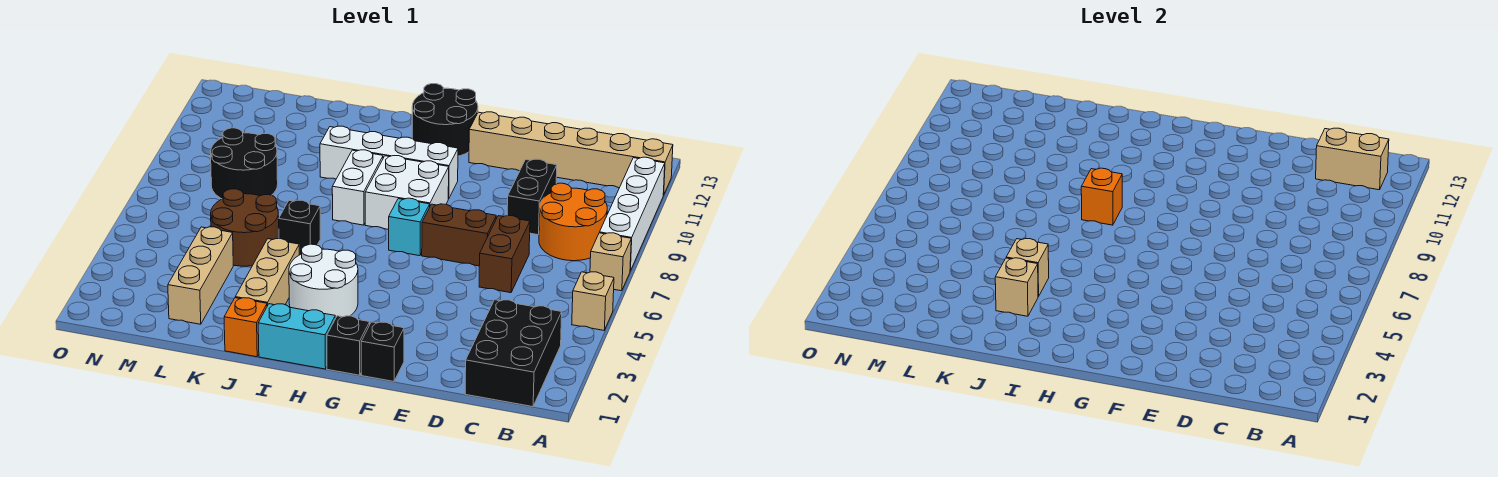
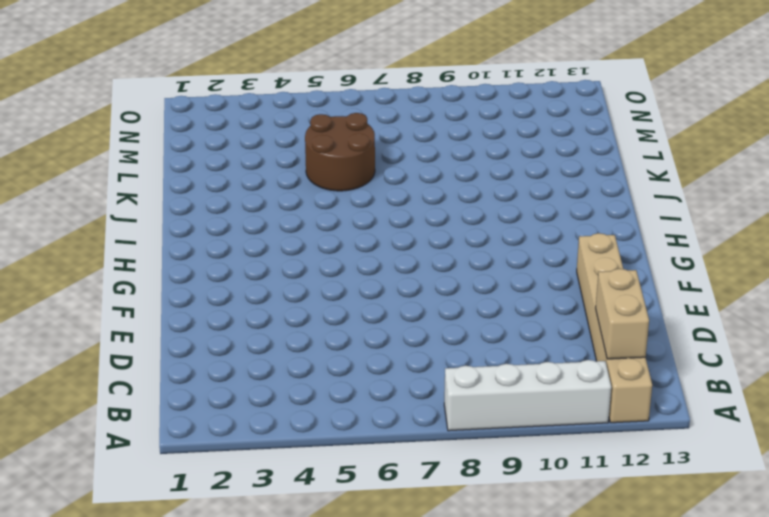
none -> tan 1x1 brick [572,272,614,330]
none -> tan 1x1 brick [590,233,631,291]
none -> black 2x3 brick [465,300,562,407]

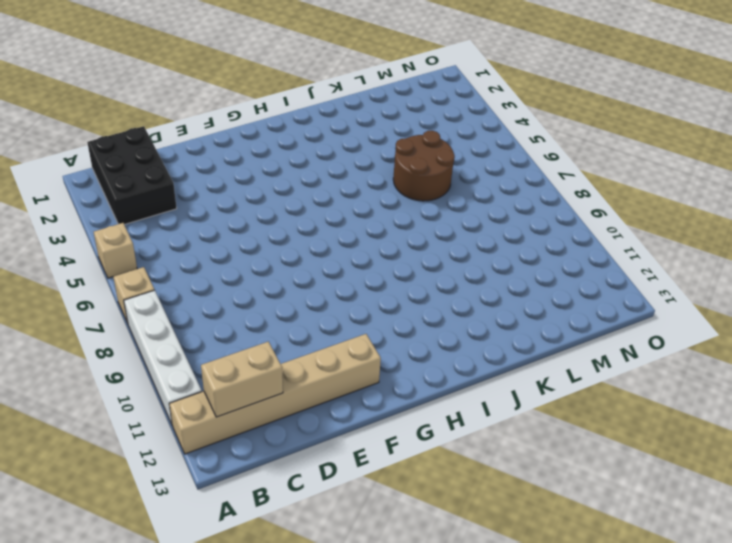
none -> orange 2x2 round brick [539,183,607,261]
none -> brown 1x2 brick [479,216,530,293]
none -> black 1x2 brick [507,159,557,235]

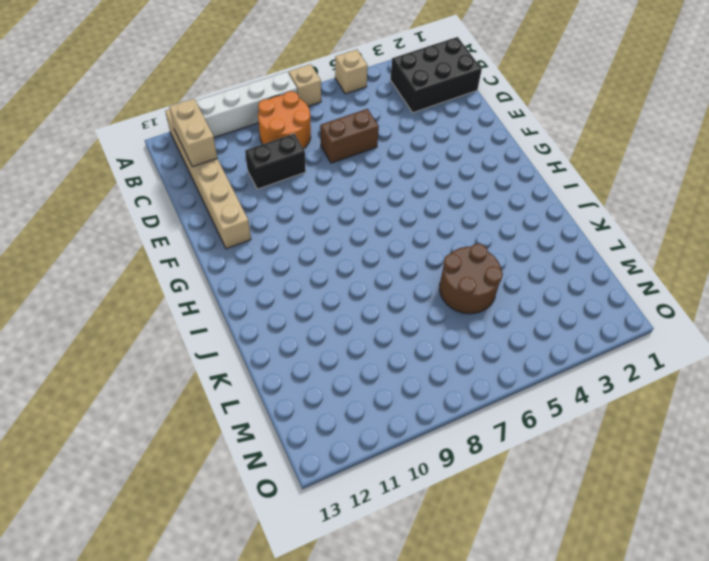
none -> brown 1x2 brick [422,204,496,266]
none -> black 1x1 brick [361,322,404,381]
none -> black 1x1 brick [327,316,370,375]

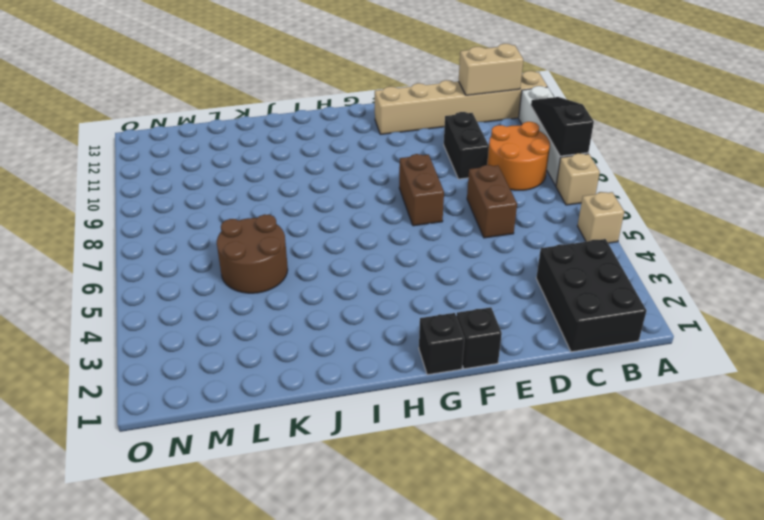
black 1x3 slope [531,97,594,156] -> none
brown 1x2 brick [399,154,444,226] -> brown 1x2 brick turned to [422,204,496,266]
none -> cyan 1x1 brick [389,198,430,256]
none -> white 2x2 brick [365,156,449,230]
none -> white 1x4 brick [320,126,458,199]

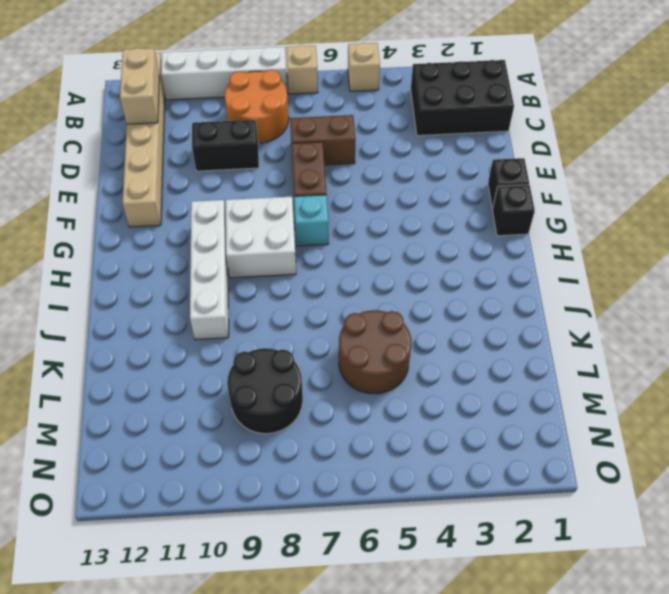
none -> black 2x2 round brick [412,84,478,156]
none -> cyan 1x2 brick [258,304,335,369]
none -> white 2x2 round brick [289,244,358,318]

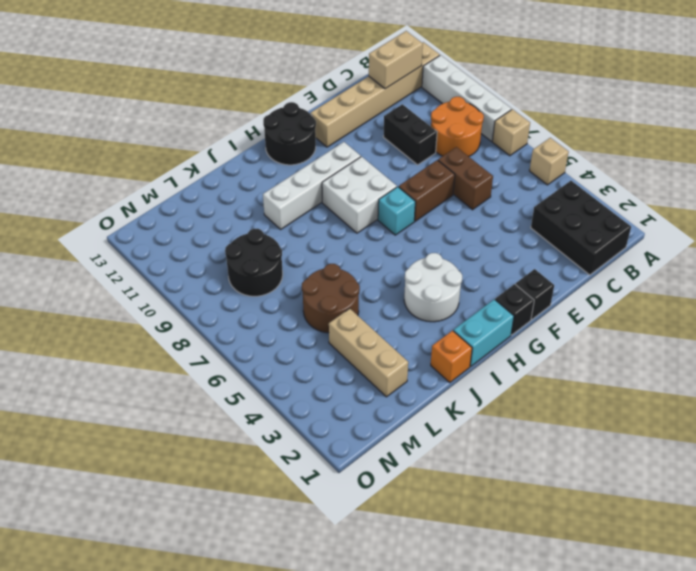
none -> white 1x2 brick [332,150,383,225]
none -> tan 1x3 brick [235,239,299,306]
none -> black 1x1 brick [279,200,320,255]

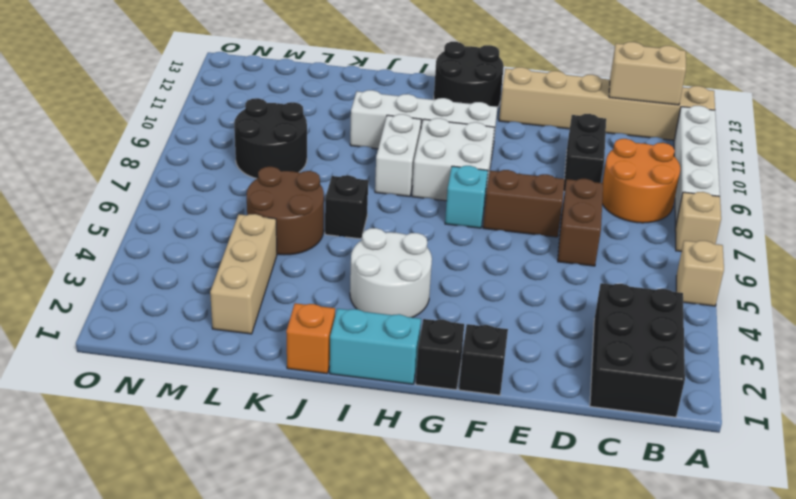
none -> tan 1x3 brick [235,239,299,306]
none -> orange 1x1 brick [1081,168,1122,225]
none -> tan 1x1 brick [995,258,1038,316]

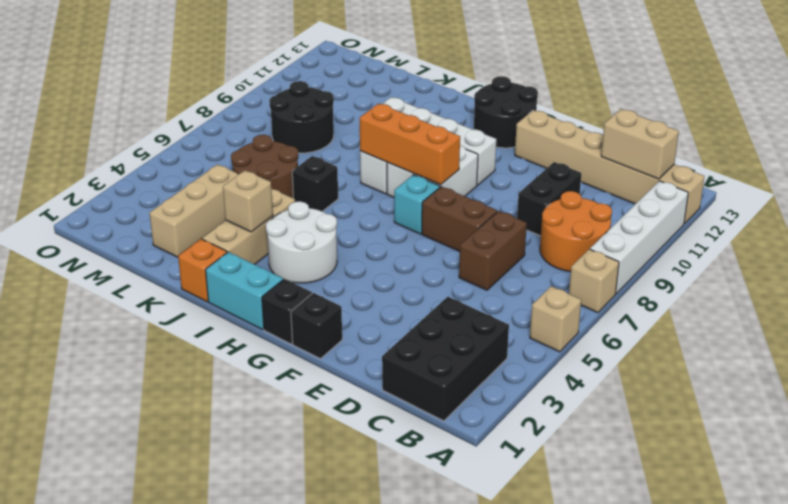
orange 1x3 brick [360,103,460,185] -> orange 1x1 brick [1081,168,1122,225]
none -> tan 1x1 brick [1006,239,1049,297]

